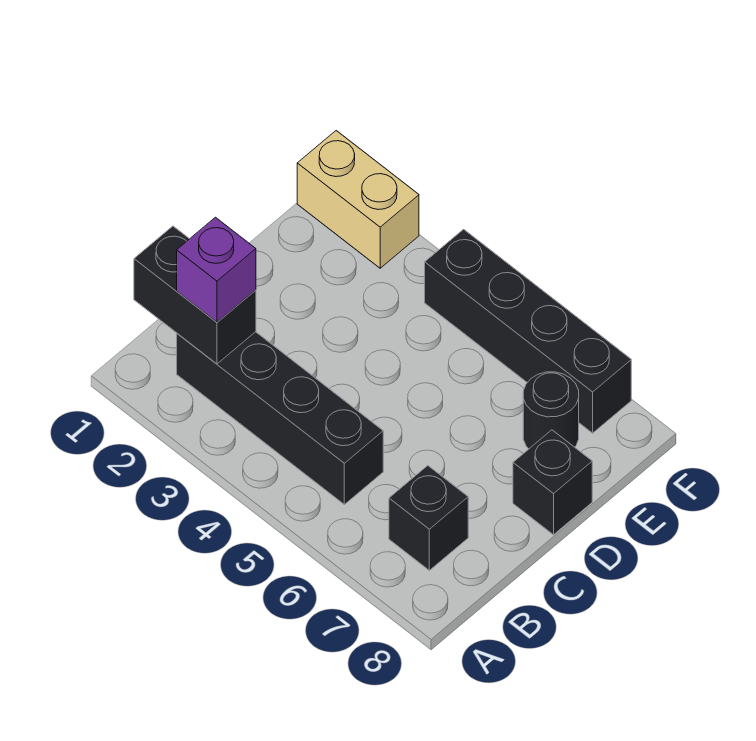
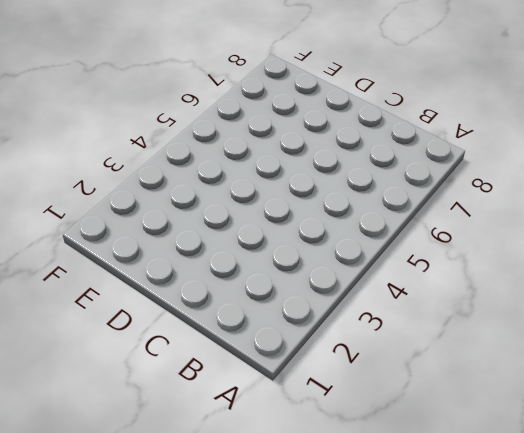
none -> black 1x4 brick [177,332,383,504]
none -> black 1x1 brick [389,466,468,570]

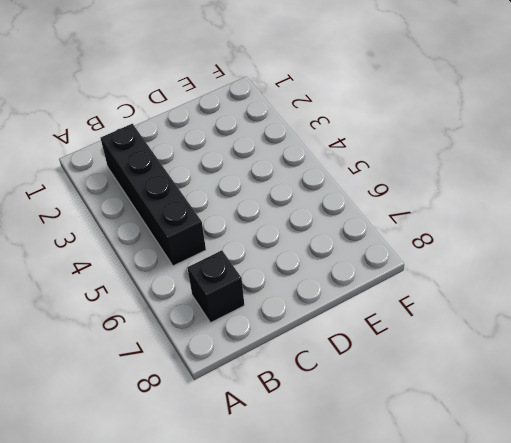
none -> black 1x1 brick [513,430,592,535]
none -> black 1x1 round brick [523,372,579,449]

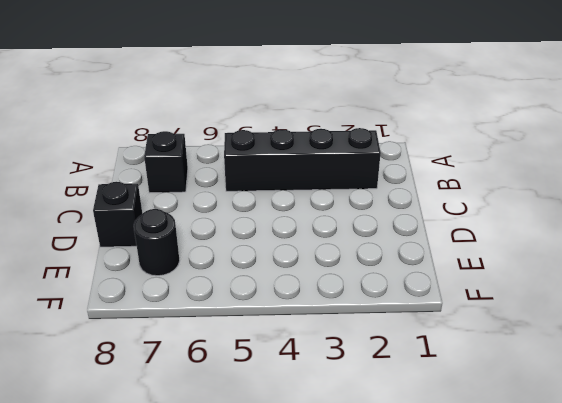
none -> tan 1x2 brick [297,131,419,268]
none -> black 1x4 brick [425,229,631,433]

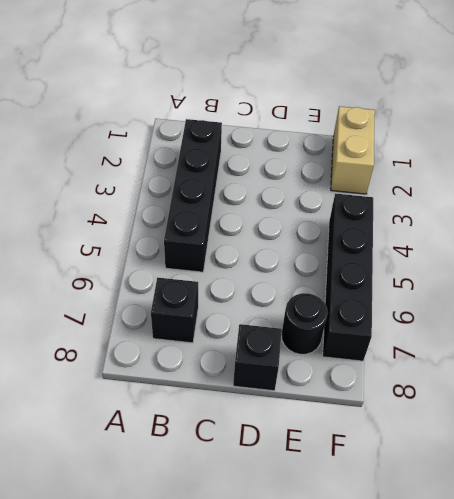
none -> black 1x2 brick [134,226,256,364]
none -> purple 1x1 brick [177,217,256,322]

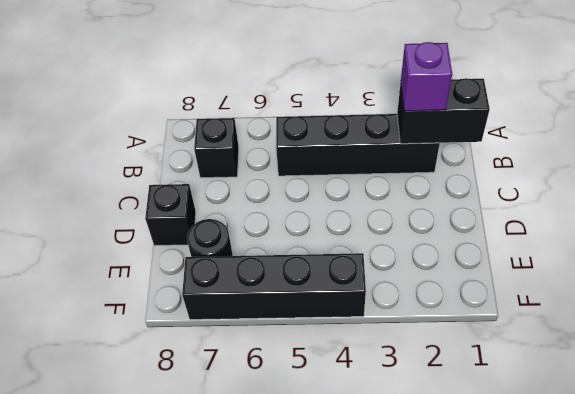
none -> tan 1x2 brick [297,131,419,268]

